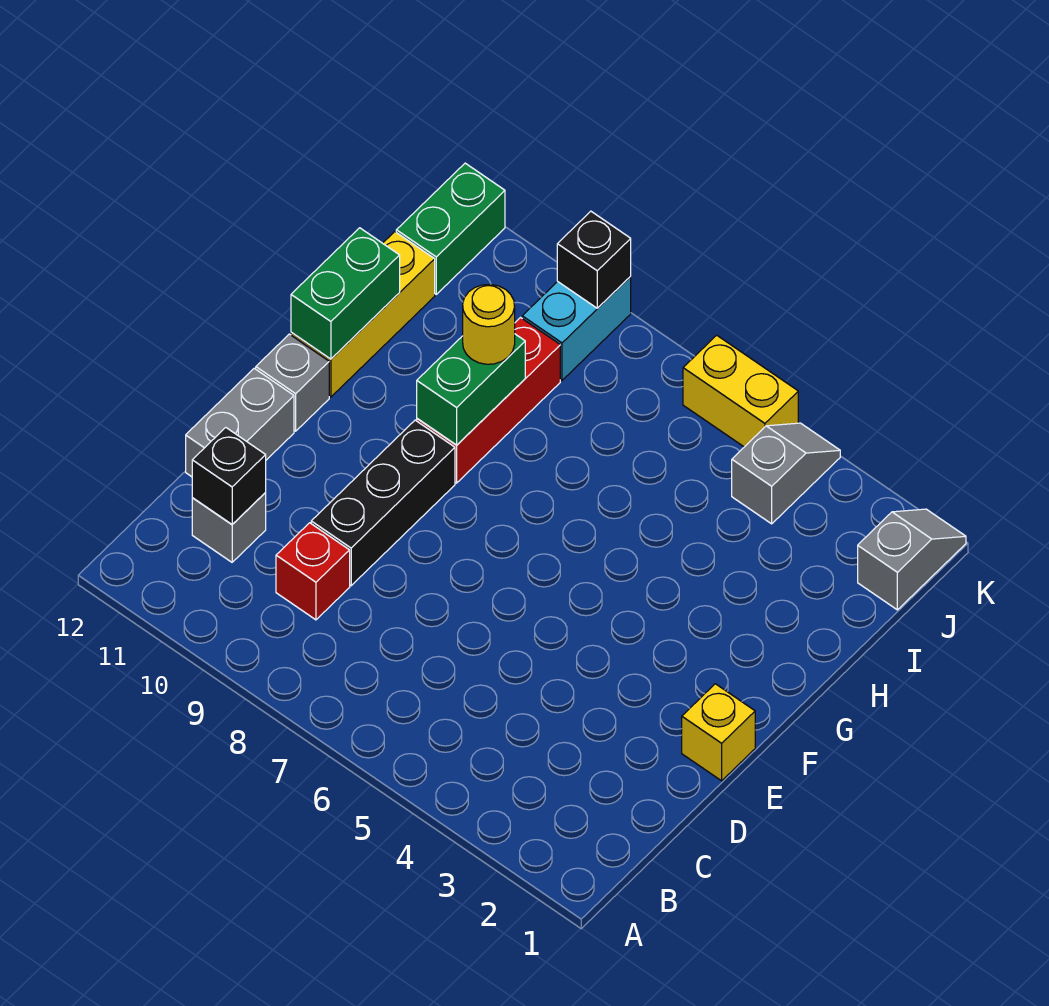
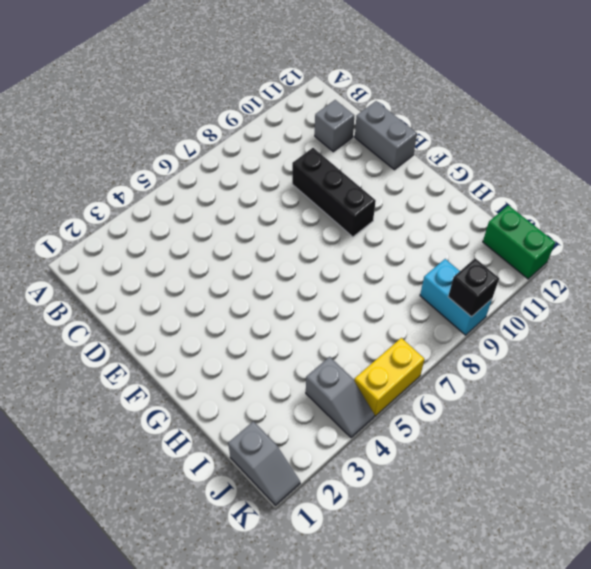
none -> red 1x1 brick [276,523,350,620]
none -> yellow 1x1 brick [682,684,755,781]
none -> grey 1x1 brick [256,334,329,431]

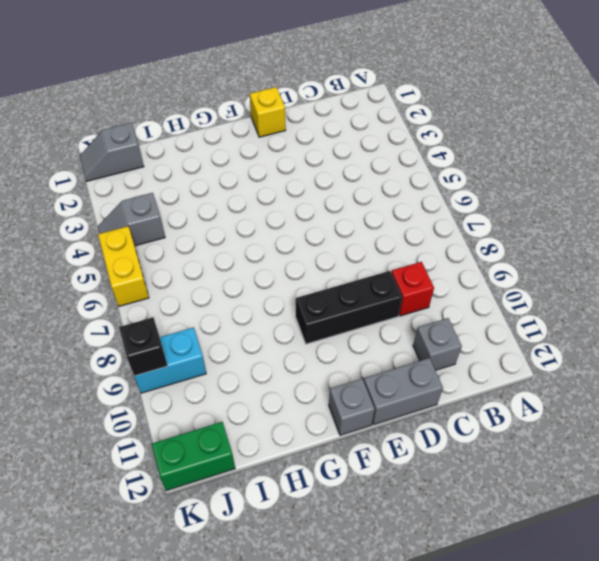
none -> red 1x3 brick [417,318,560,483]
none -> yellow 1x3 brick [291,232,435,397]
none -> black 1x1 brick [192,428,266,524]

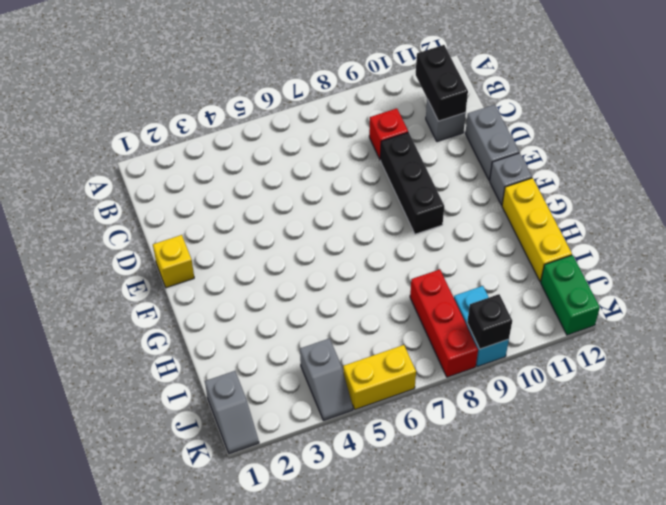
black 1x2 brick [416,45,468,121] -> black 1x1 brick [192,428,266,524]
red 1x3 brick [410,269,478,377] -> red 1x3 brick moved to [417,318,560,483]
none -> green 1x2 brick [417,334,525,445]
none -> green 1x2 brick [291,228,400,359]
none -> yellow 1x1 round brick [463,284,515,364]

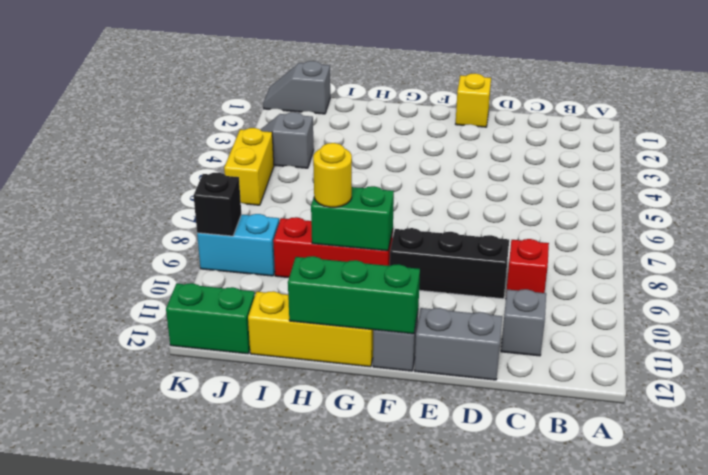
green 1x3 brick [288,256,420,334] -> green 1x2 brick [291,228,400,359]
none -> black 1x1 brick [192,428,266,524]

